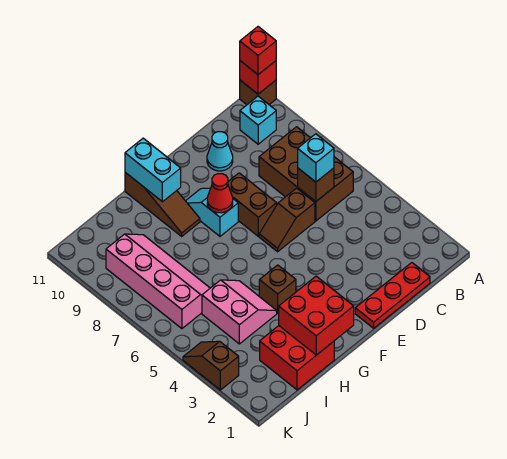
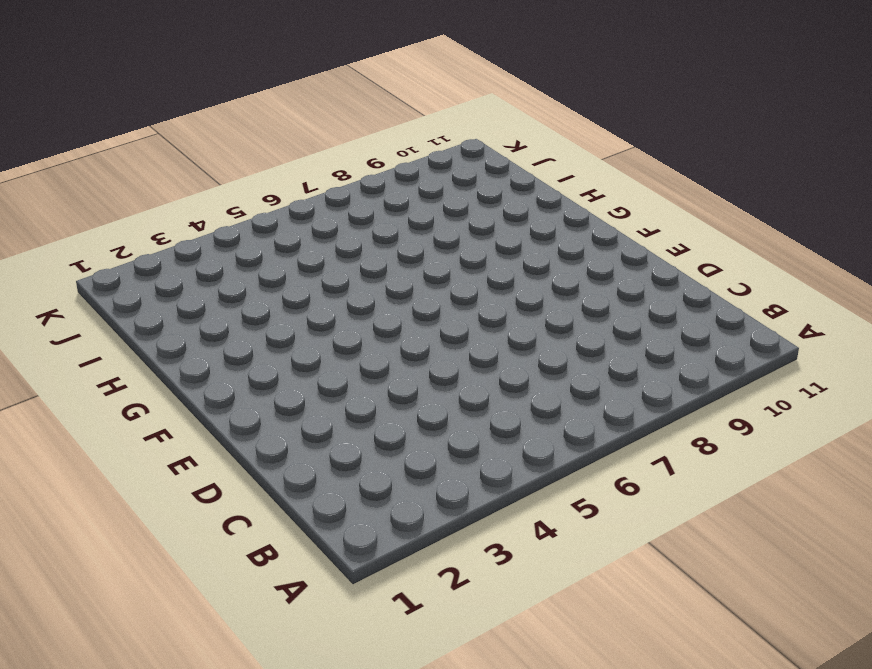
none -> brown 1x1 brick [240,80,276,105]
none -> brown 2x3 brick [259,127,353,221]
none -> cyan 1x1 brick [240,96,276,144]

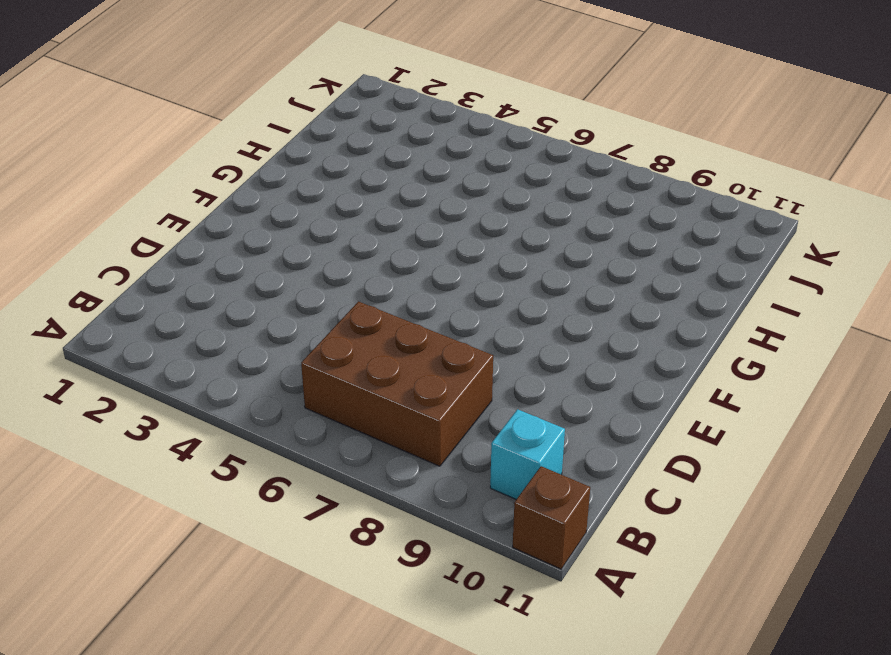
none -> red 1x3 plate [355,263,430,328]
none -> brown 1x2 slope [259,188,315,252]
none -> cyan 1x1 cone [207,132,233,171]

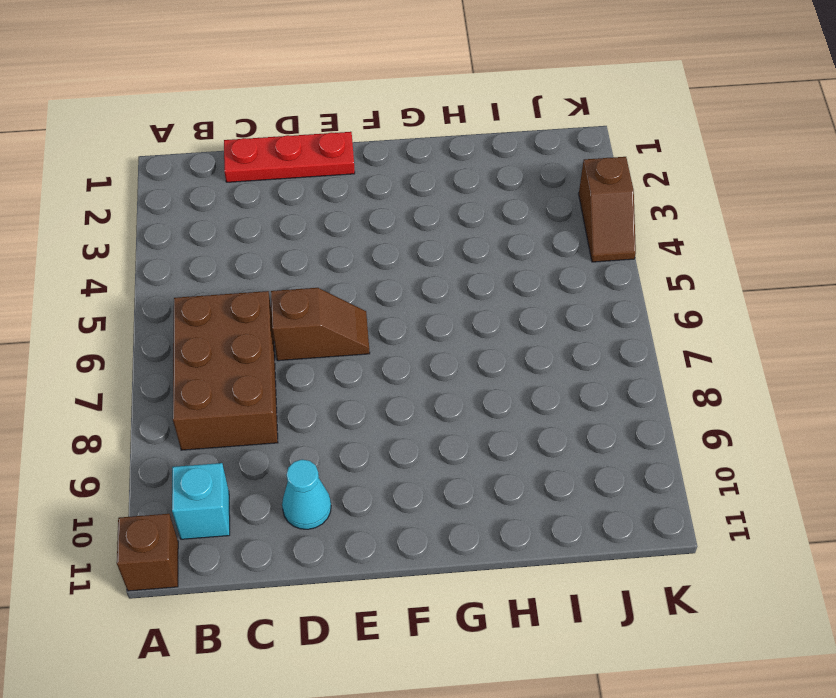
none -> brown 1x2 brick [228,173,277,236]
none -> cyan 1x2 slope [186,188,238,236]
none -> brown 1x1 brick [259,265,296,313]

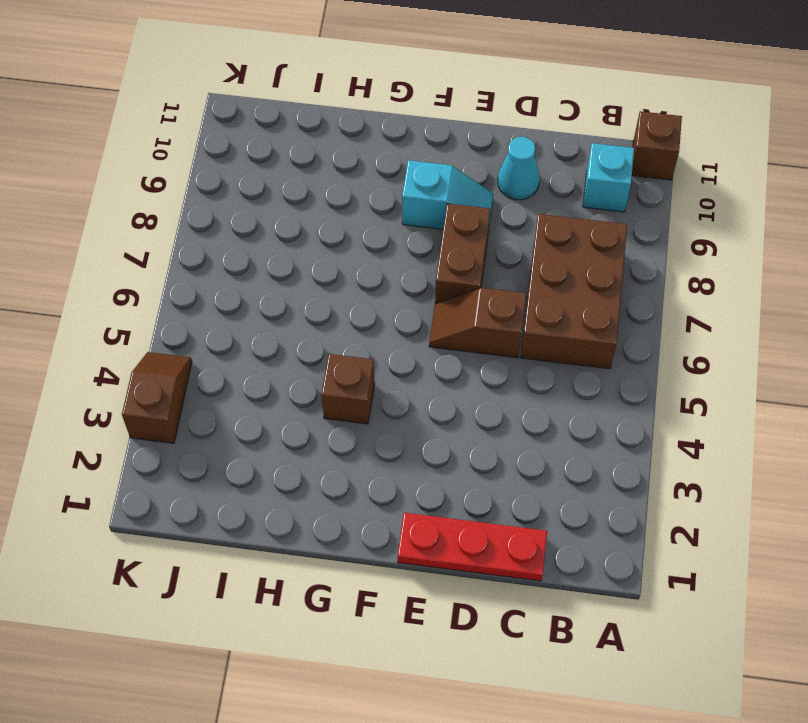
cyan 1x2 slope [402,160,493,229] -> cyan 1x2 slope turned to [186,188,238,236]
none -> brown 1x3 slope [125,173,200,236]
none -> red 2x2 brick [260,326,334,390]
none -> pink 2x2 slope [202,280,277,344]

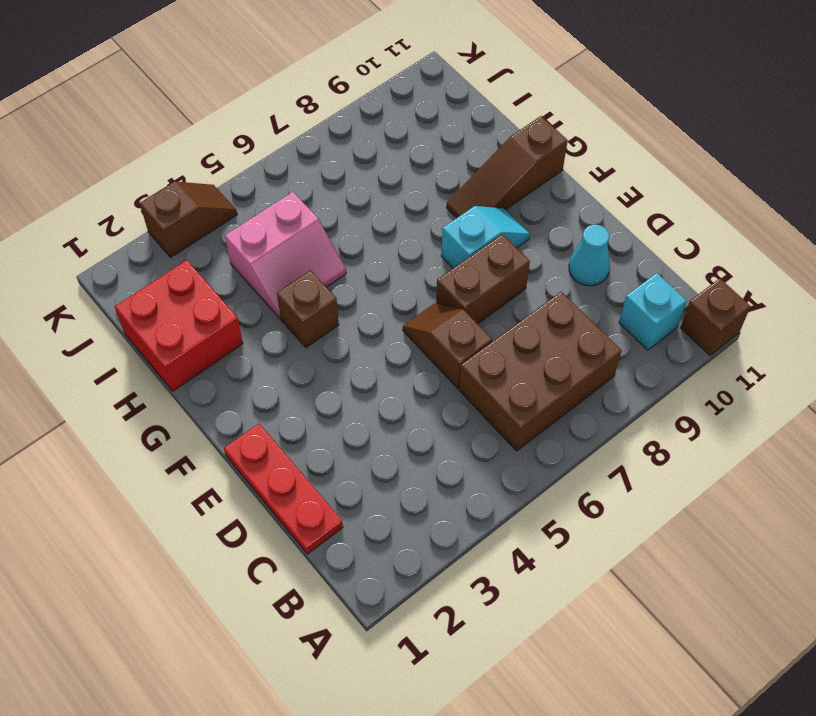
none -> pink 2x4 slope [106,234,210,329]
none -> red 1x1 brick [240,61,276,94]
none -> brown 1x1 brick [298,168,334,201]

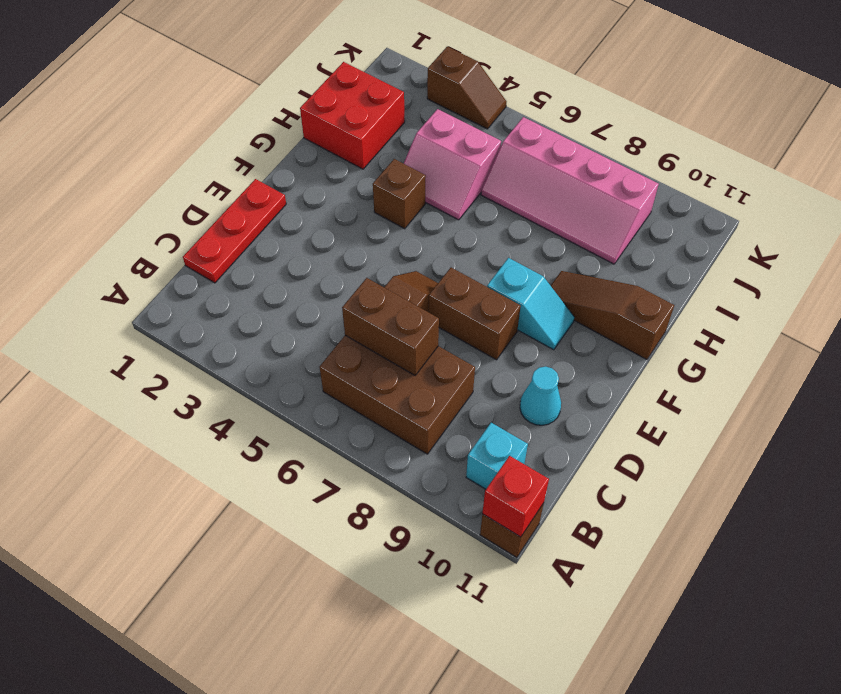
brown 1x2 brick [342,278,439,375] -> brown 1x1 brick [298,168,334,201]
none -> red 1x1 cone [207,174,233,213]
none -> red 2x2 brick [279,276,354,355]
none -> cyan 1x2 brick [125,138,181,202]

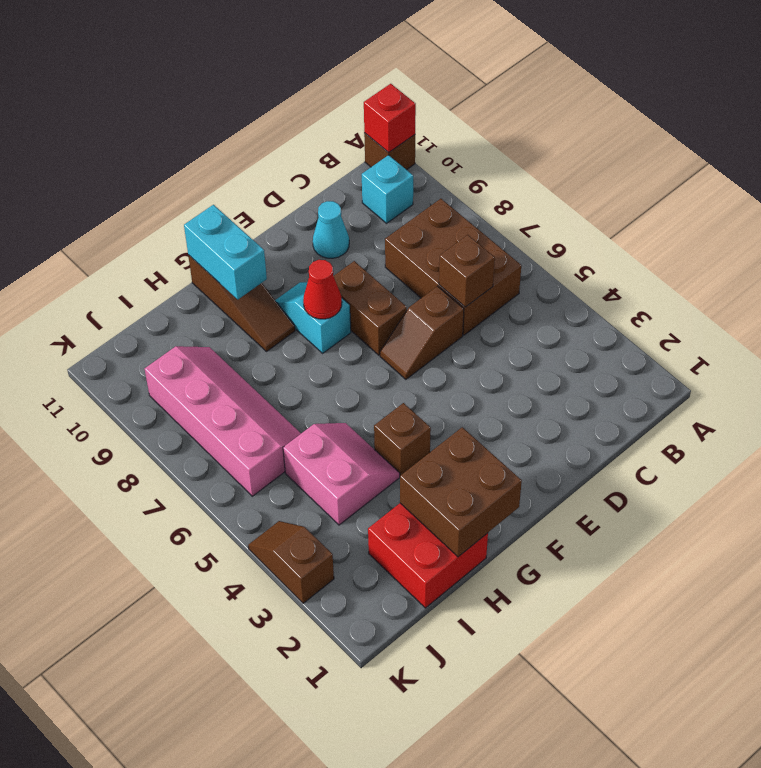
brown 2x2 brick [400,427,522,557] -> red 2x2 brick [279,276,354,355]
none -> red 1x3 plate [355,263,430,328]
none -> red 1x1 brick [240,27,276,75]
none -> cyan 1x1 brick [298,134,334,182]

